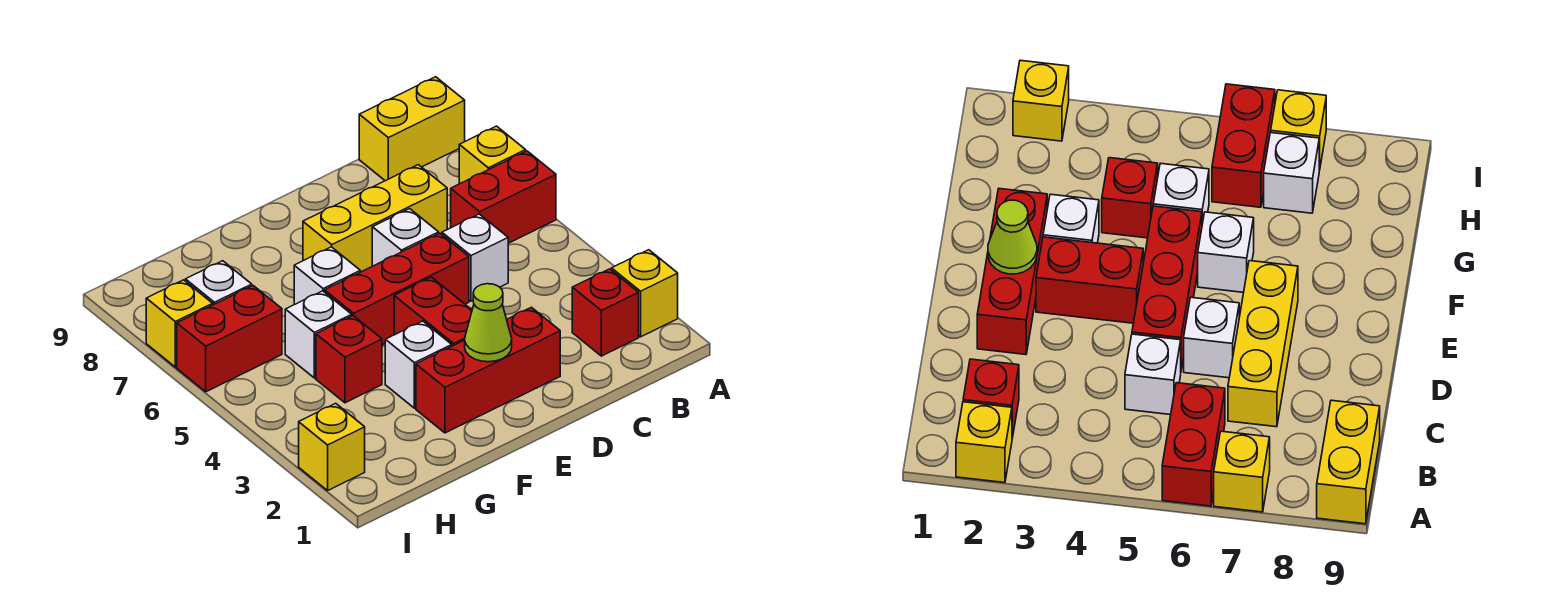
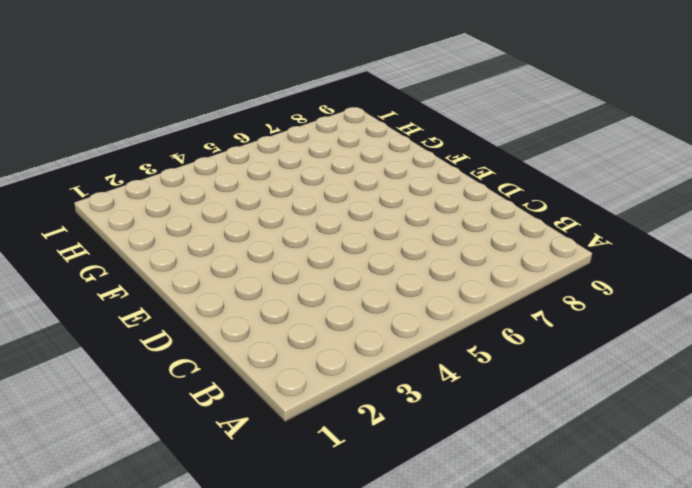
none -> yellow 1x1 brick [612,250,678,337]
none -> red 1x2 brick [451,151,556,243]
none -> yellow 1x1 brick [459,126,526,184]

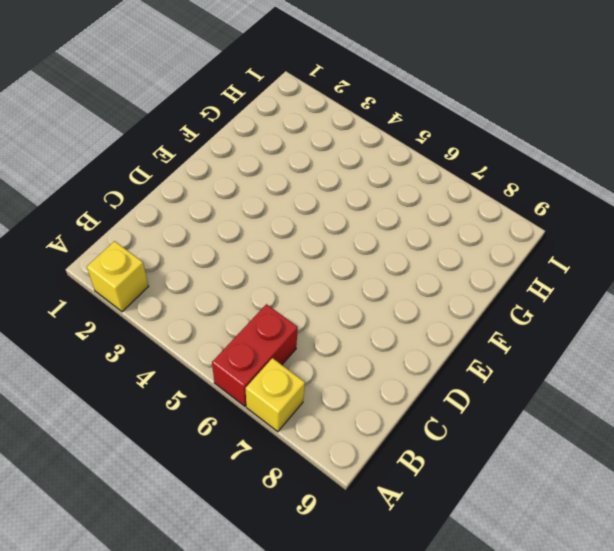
none -> yellow 1x2 brick [359,77,465,181]
none -> red 1x1 brick [572,269,639,356]
none -> white 1x1 brick [442,214,508,301]

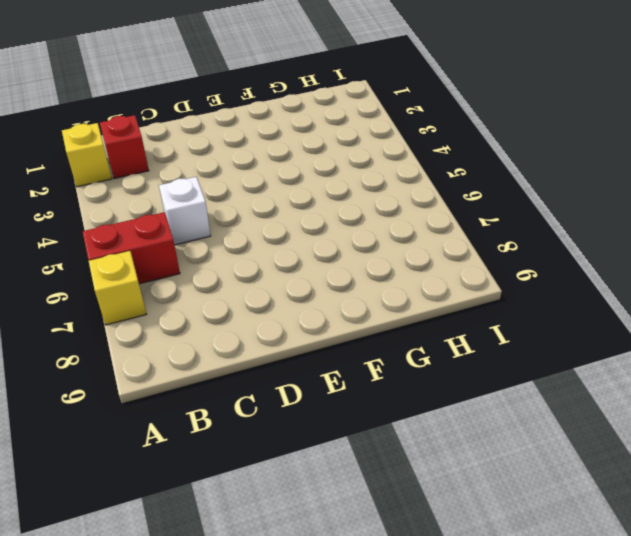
none -> yellow 1x2 brick [359,77,465,181]
none -> yellow 1x3 brick [303,165,447,272]
none -> red 1x3 brick [416,307,560,433]

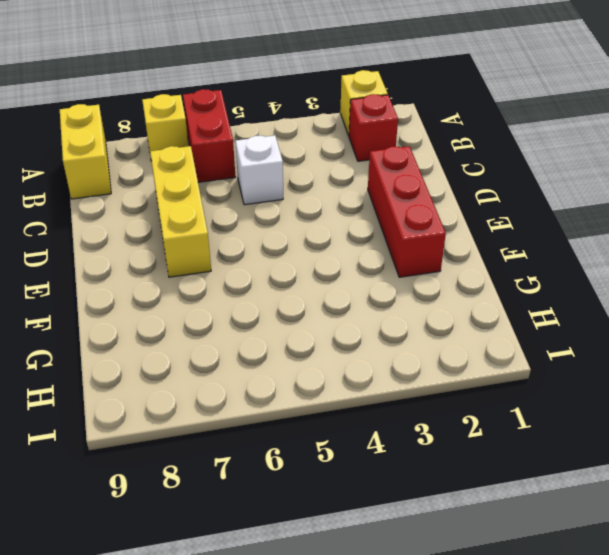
none -> red 1x3 brick [325,233,469,345]
none -> white 1x1 brick [372,209,439,266]
none -> red 1x2 brick [394,277,472,346]

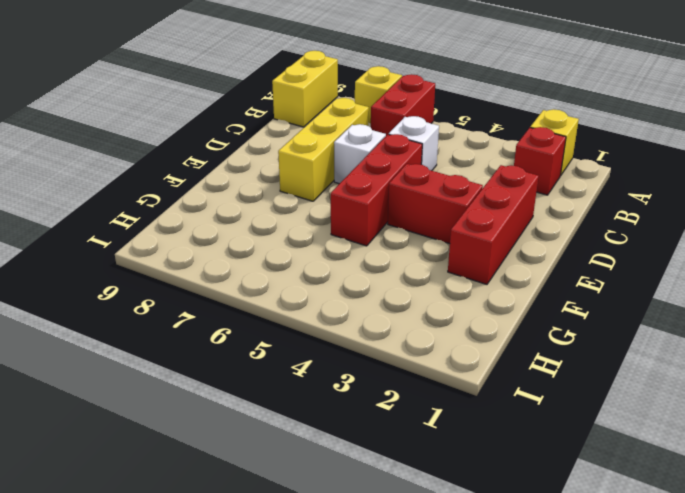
none -> white 1x1 brick [385,321,452,408]
none -> white 1x1 brick [294,247,360,304]
none -> red 1x1 brick [316,316,382,403]

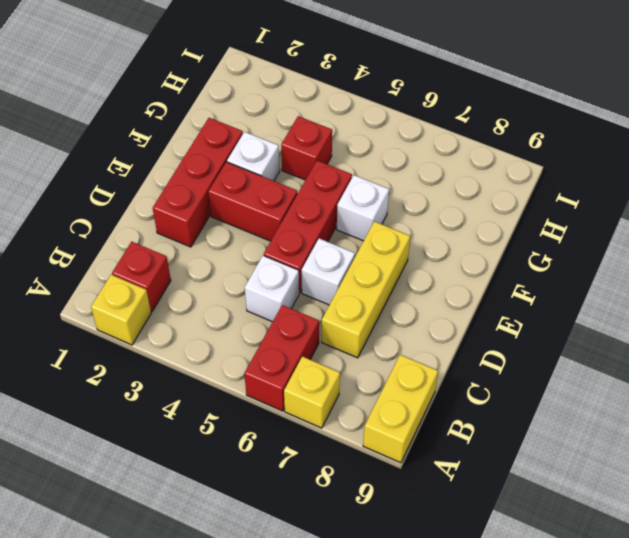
none -> white 1x1 brick [285,291,352,378]
none -> red 1x2 brick [177,286,282,392]
none -> white 1x1 brick [185,261,252,305]

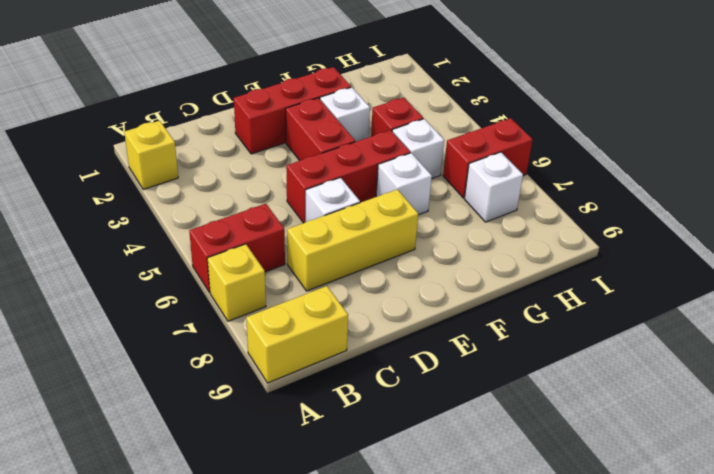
none -> red 1x1 brick [572,269,639,356]
none -> white 1x1 brick [442,214,508,301]
none -> yellow 1x1 brick [299,403,365,491]

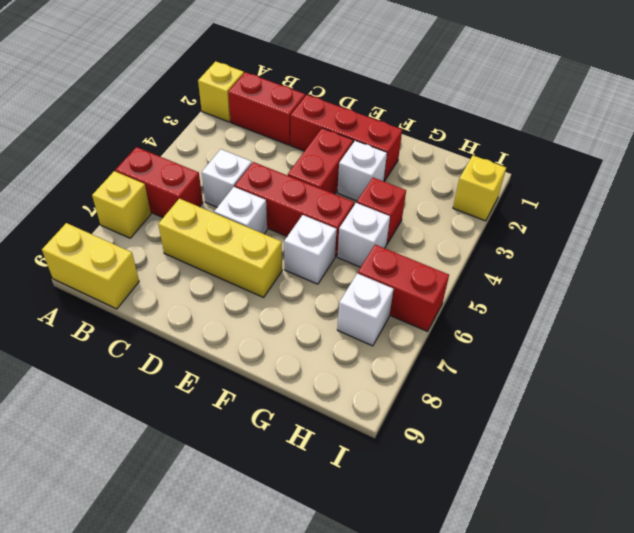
red 1x2 brick [228,72,305,145] -> red 1x1 brick [572,269,639,356]
none -> yellow 1x1 brick [146,280,213,367]
none -> lime 1x1 cone [465,284,512,362]

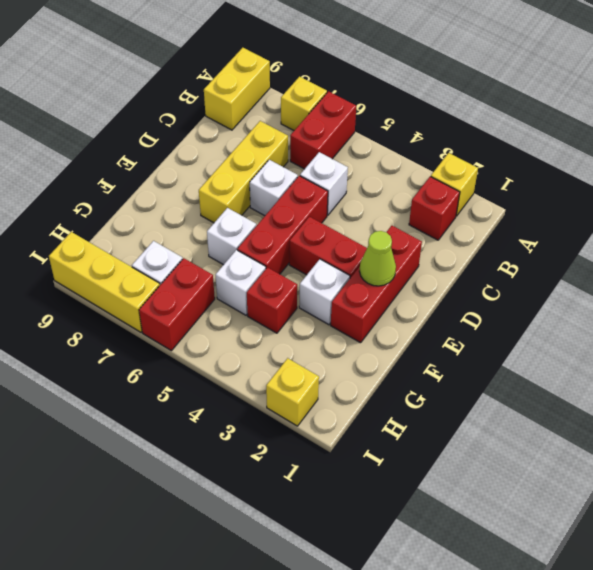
yellow 1x3 brick [49,232,160,332] -> yellow 1x1 brick [146,280,213,367]

